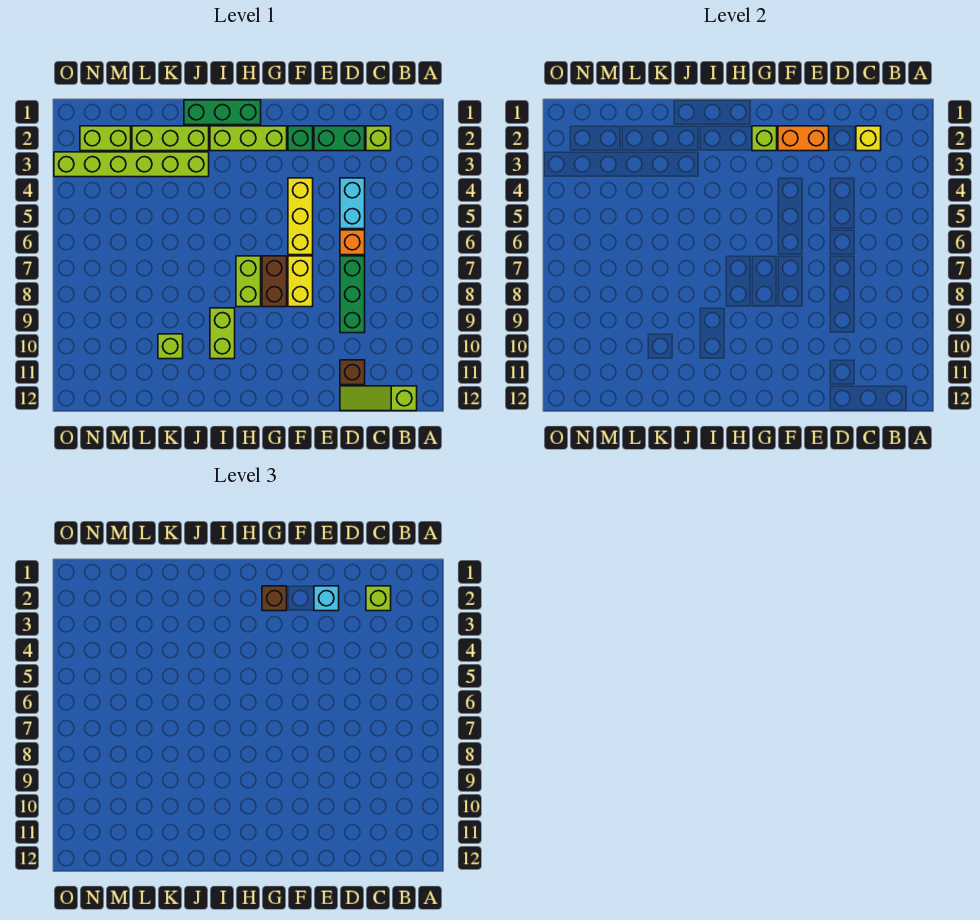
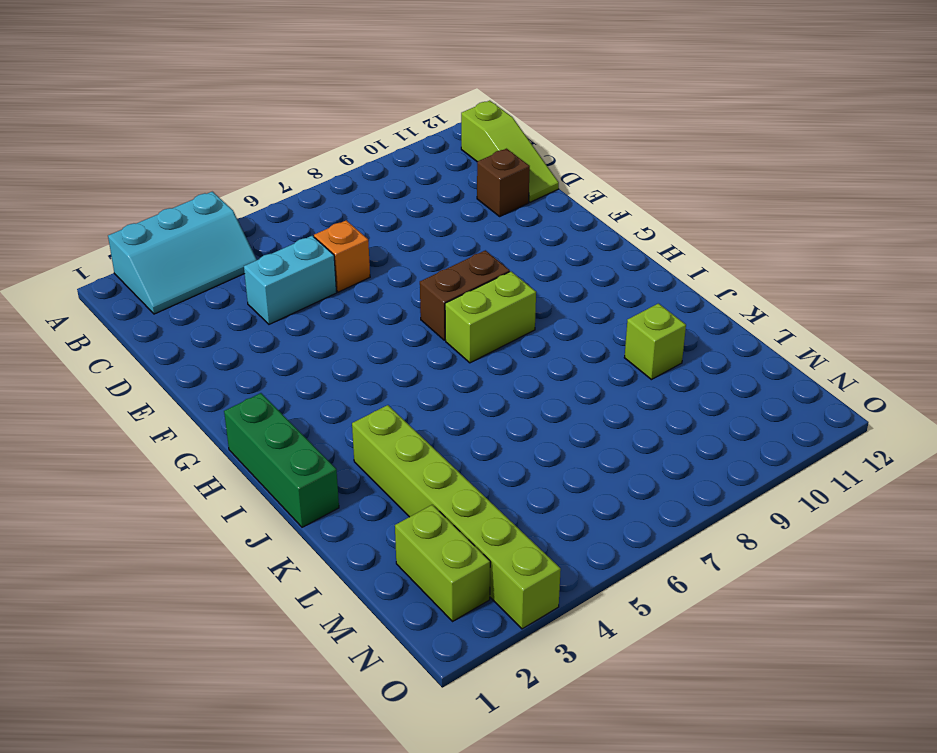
cyan 2x3 slope [108,192,257,314] -> none
none -> lime 1x1 brick [366,126,391,151]
none -> green 1x2 brick [314,126,365,151]
none -> green 1x3 brick [340,256,365,333]

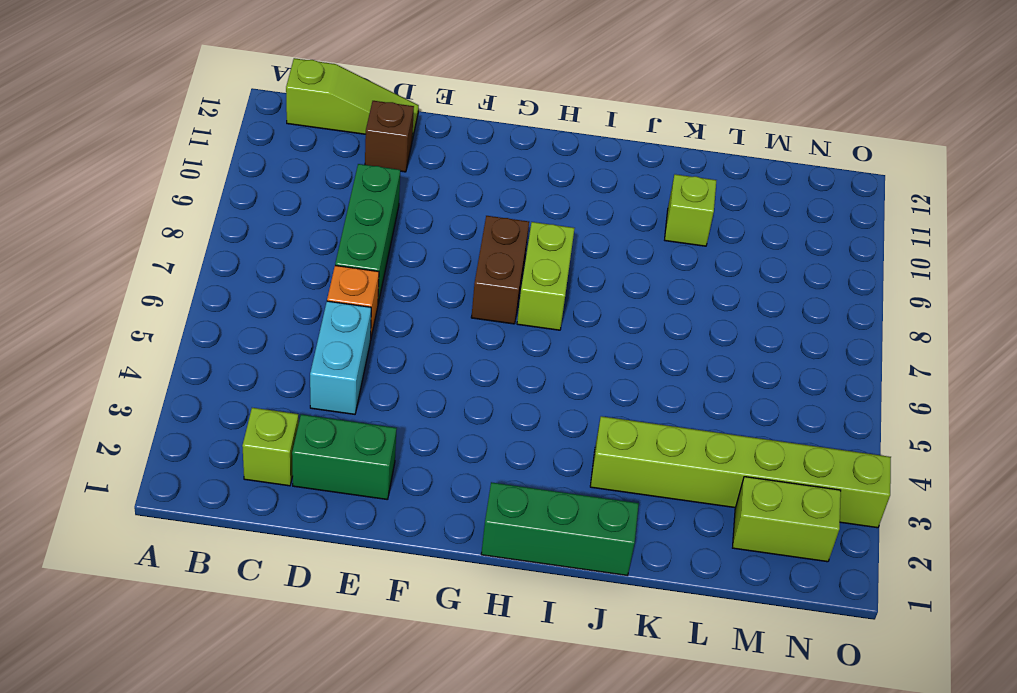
none -> green 1x1 brick [288,126,313,151]
none -> yellow 1x3 brick [288,178,313,255]
none -> yellow 1x2 brick [288,256,313,307]

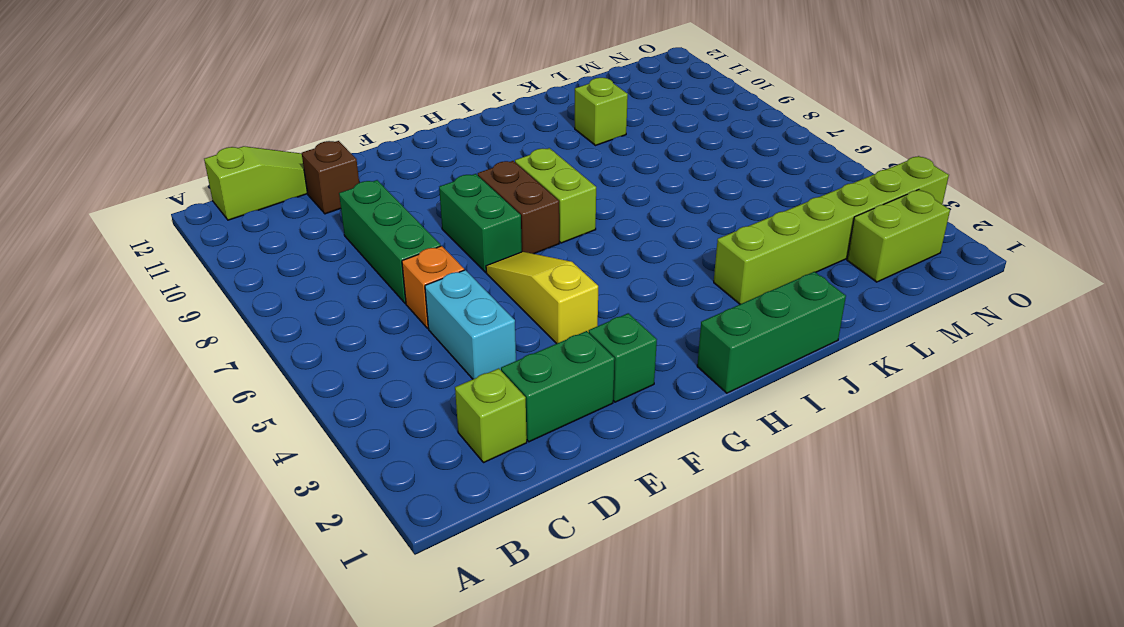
yellow 1x3 slope [486,252,598,344] -> yellow 1x3 brick [288,178,313,255]
green 1x2 brick [439,174,522,272] -> yellow 1x2 brick [288,256,313,307]
none -> lime 1x3 brick [210,126,287,151]
none -> lime 1x2 brick [210,308,235,359]
none -> lime 1x3 brick [132,126,209,151]

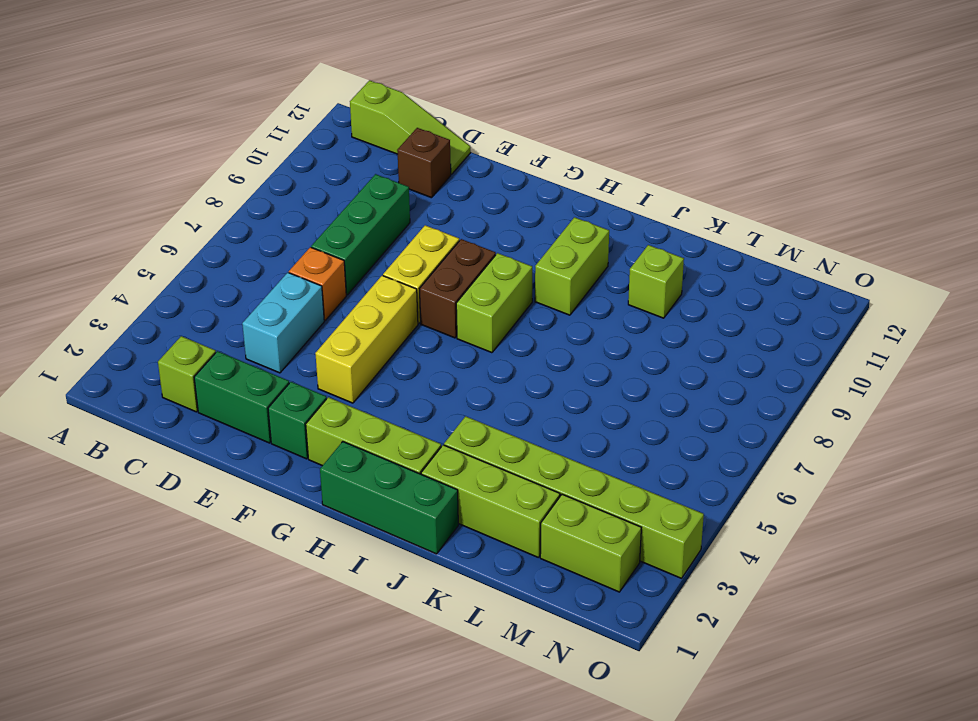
none -> yellow 1x1 brick [856,126,881,151]
none -> orange 1x2 brick [778,126,829,151]
none -> lime 1x1 brick [752,126,777,151]

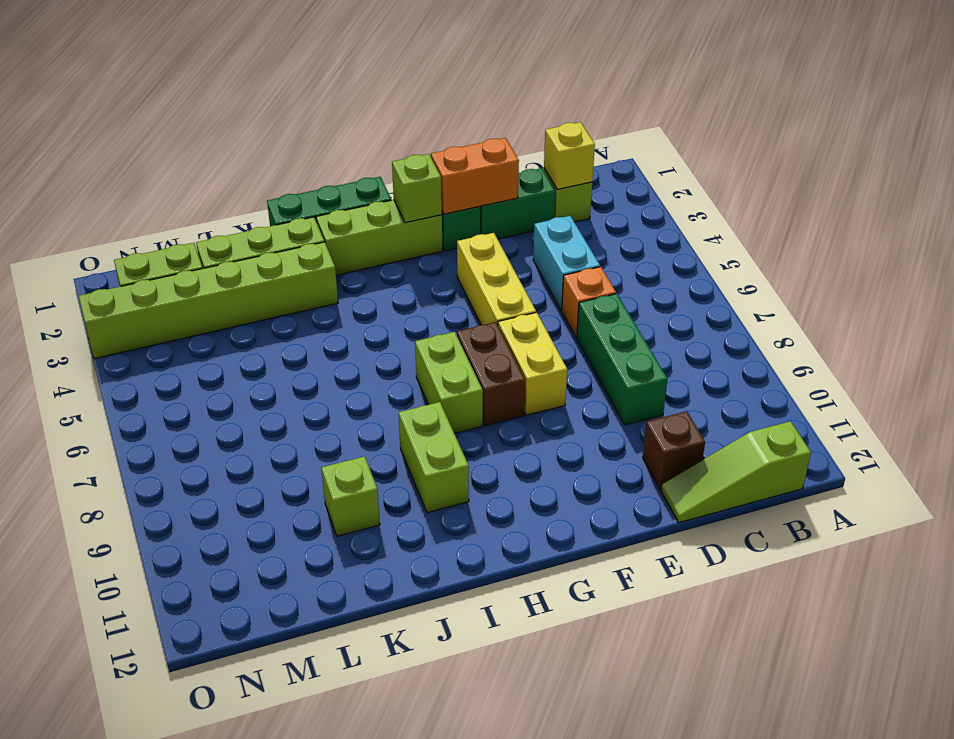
none -> lime 1x1 brick [366,586,391,611]
none -> cyan 1x1 brick [314,586,339,611]
none -> brown 1x1 brick [262,586,287,611]

